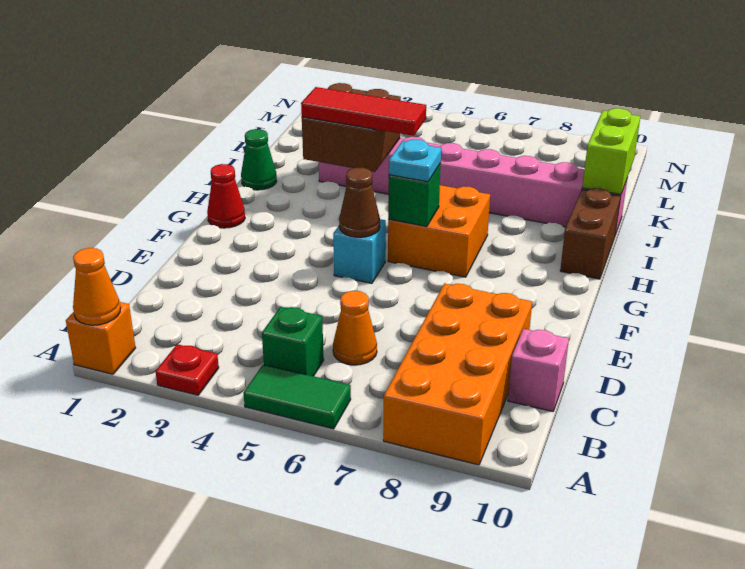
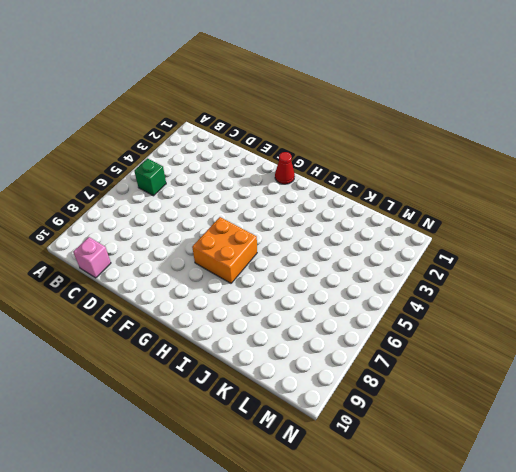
none -> orange 1x1 brick [66,302,136,374]
none -> red 1x1 plate [155,344,219,395]
none -> green 1x2 tile [244,365,351,429]

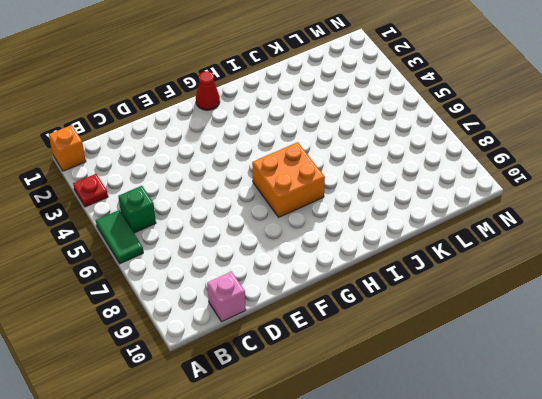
none -> orange 2x4 brick [383,283,532,465]
none -> orange 1x1 cone [333,291,377,365]
none -> cyan 1x1 brick [333,219,386,283]

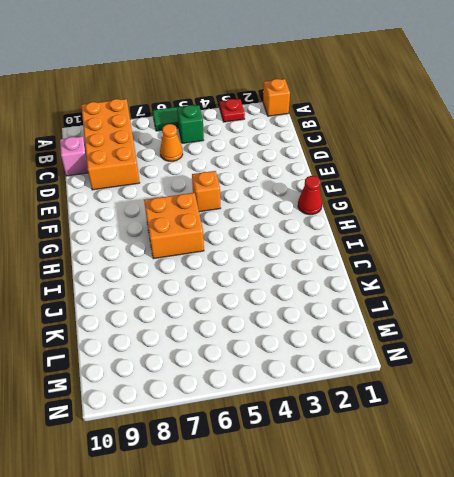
orange 1x1 brick [192,171,220,212] -> cyan 1x1 brick [333,219,386,283]
none -> brown 1x2 brick [560,188,621,279]
none -> green 1x1 cone [241,129,277,190]
none -> pink 1x8 brick [319,137,627,235]

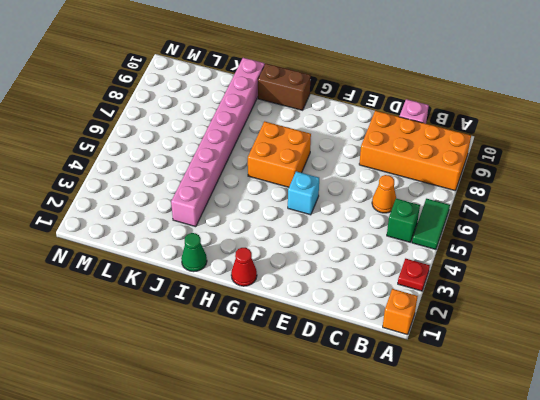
none -> orange 1x1 cone [73,248,120,325]
none -> brown 1x1 cone [339,168,380,237]
none -> green 1x1 brick [388,163,441,227]

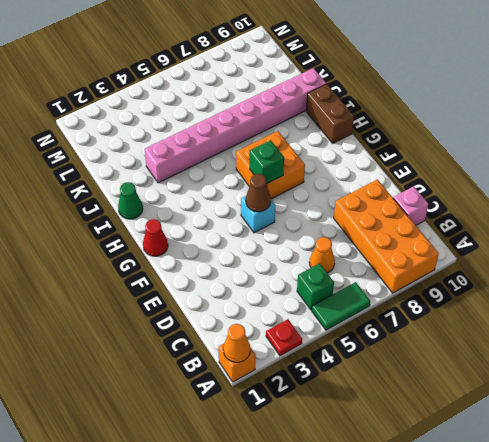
none -> brown 2x2 brick [302,83,401,172]
none -> lime 1x2 brick [582,108,640,194]
none -> cyan 1x1 plate [389,140,441,182]

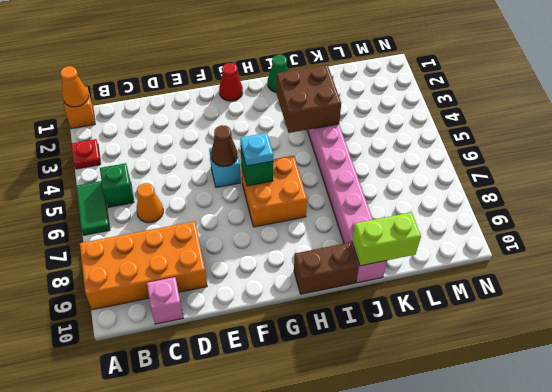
none -> red 1x3 tile [301,87,426,136]

